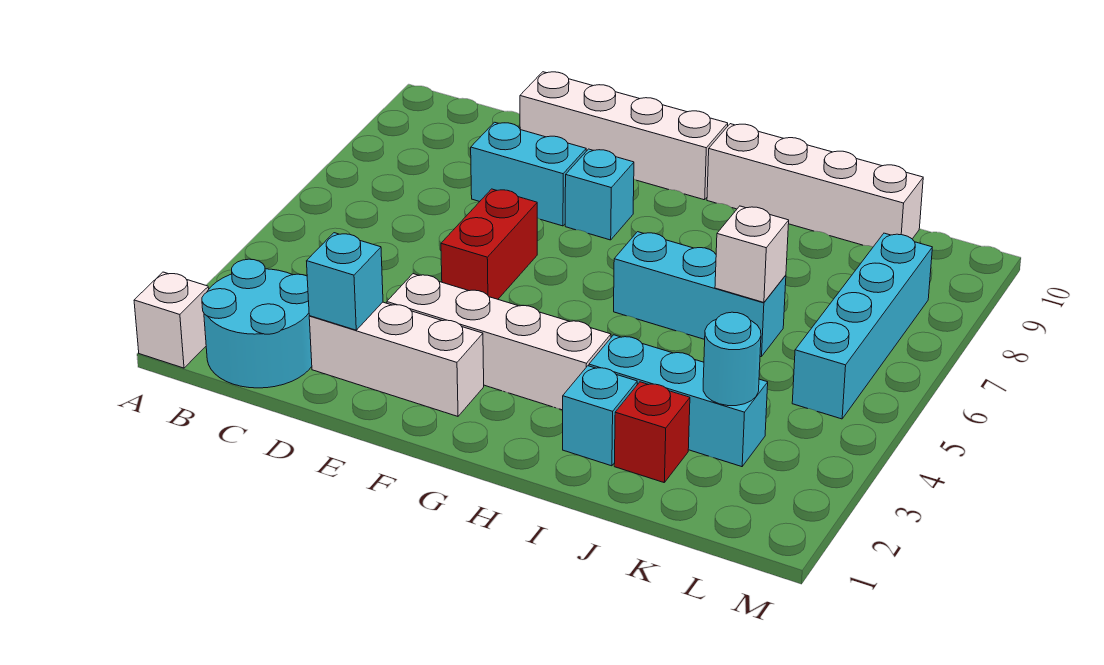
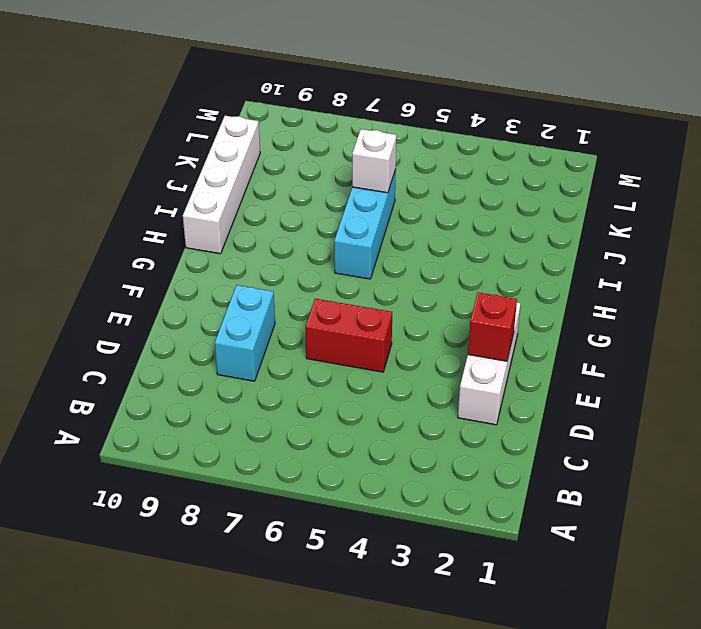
red 1x1 brick [468,292,517,361] -> red 1x1 brick moved to [614,382,690,482]
none -> white 1x1 brick [134,272,209,368]
none -> cyan 2x2 round brick [202,259,312,388]
none -> white 1x4 brick [520,72,728,200]

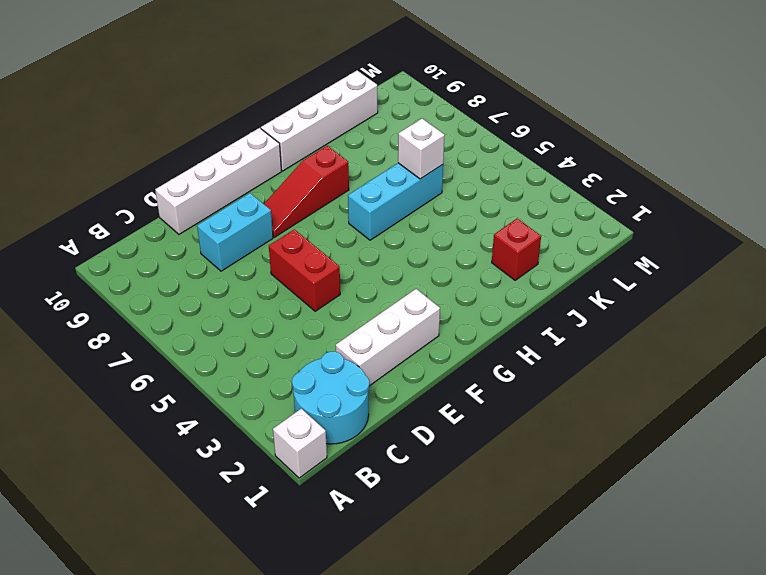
red 1x3 slope [264,146,349,237] -> cyan 1x1 brick [565,149,634,240]
none -> white 1x4 brick [387,274,611,410]
none -> cyan 1x1 brick [563,366,637,466]
none -> cyan 1x3 brick [589,335,768,467]

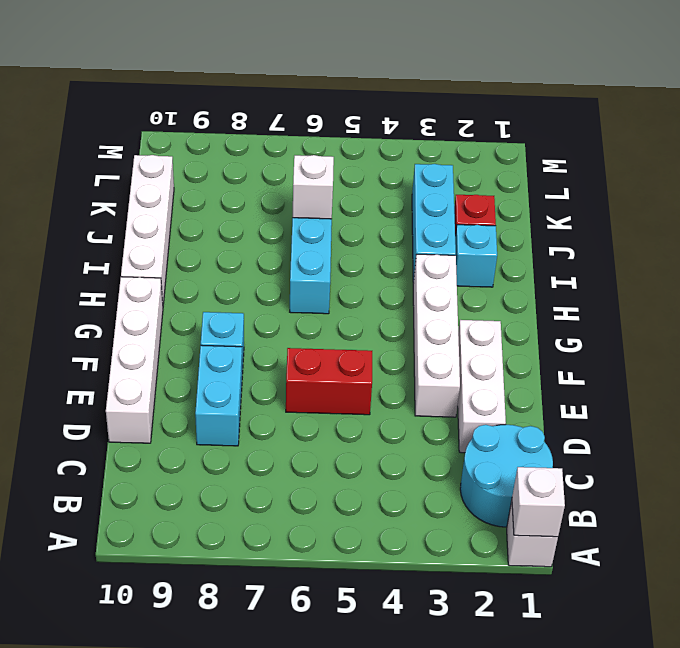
white 1x1 brick [512,467,565,537] -> none
none -> cyan 1x4 brick [792,233,932,419]
none -> cyan 1x1 brick [307,233,383,330]
none -> cyan 1x1 round brick [703,312,761,406]

